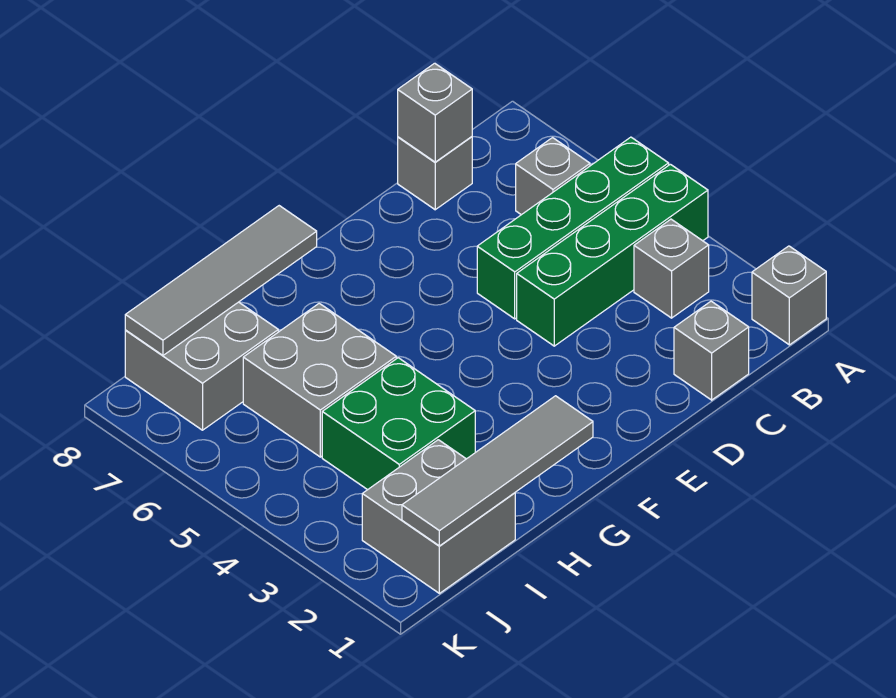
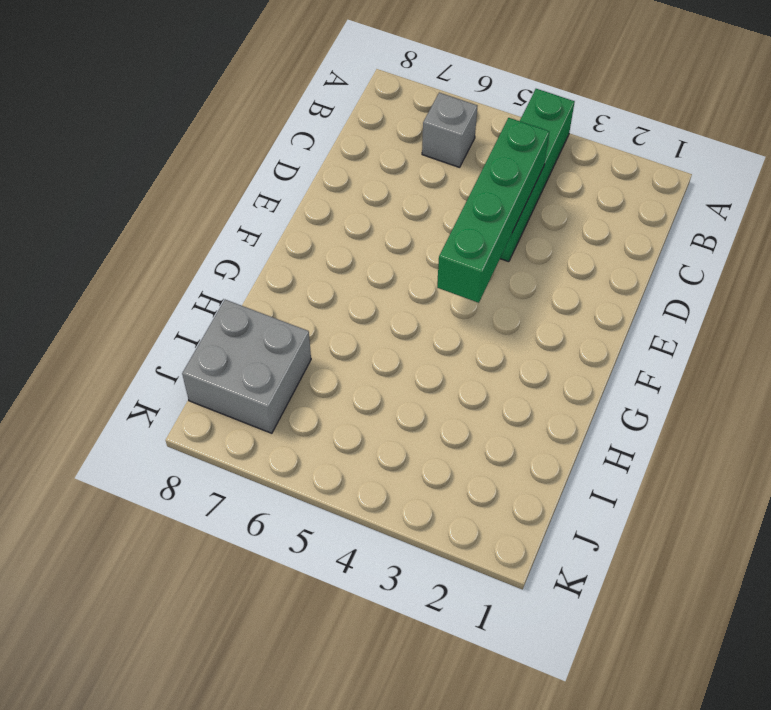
green 1x4 brick [437,118,549,303] -> green 1x4 brick moved to [477,137,669,319]
none -> grey 1x1 brick [752,246,826,345]
none -> grey 1x1 brick [634,219,709,318]
none -> grey 1x1 brick [674,301,749,400]

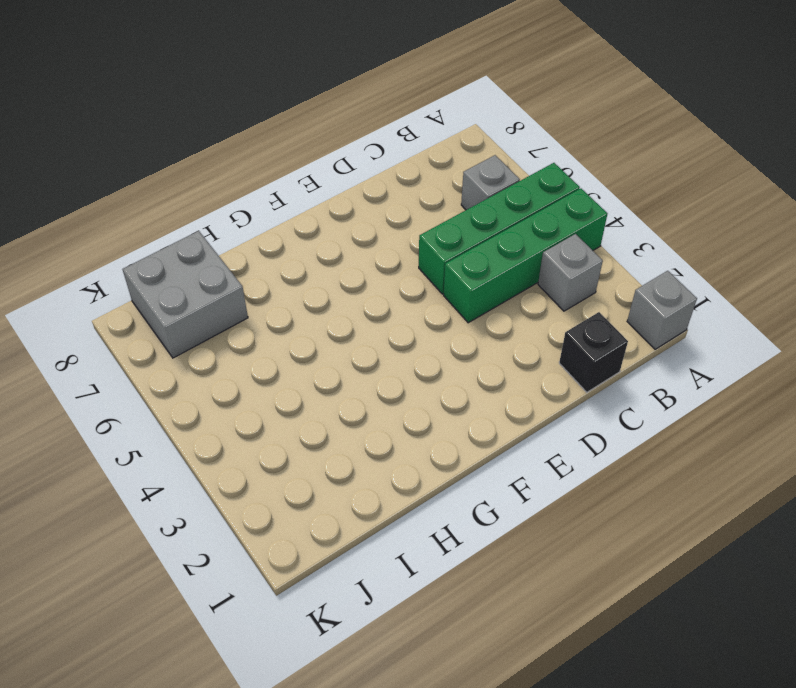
black 1x1 brick [559,312,628,392] -> grey 1x1 brick [674,301,749,400]
none -> grey 1x1 brick [398,137,472,210]
none -> green 2x2 brick [322,358,475,490]
none -> grey 2x2 brick [243,303,396,457]

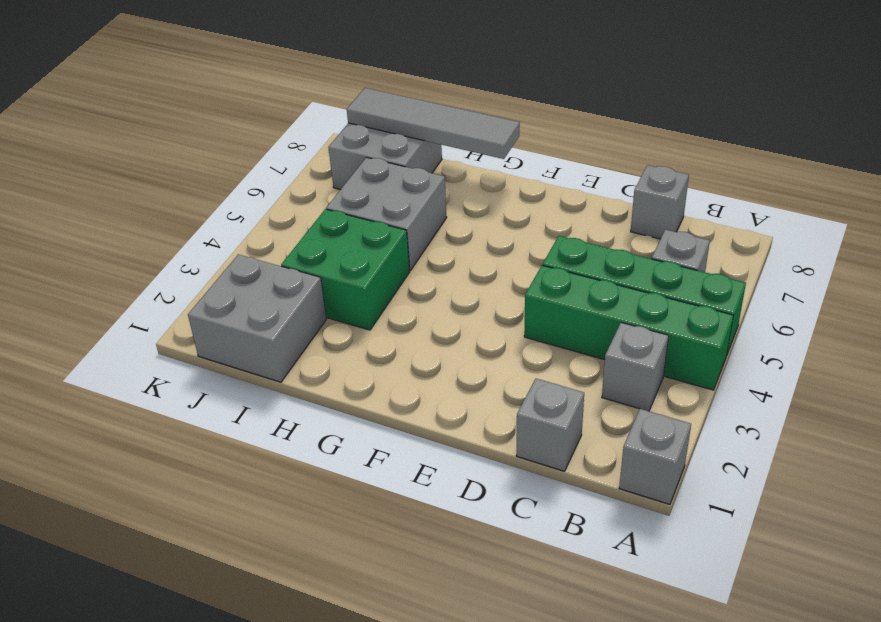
none -> grey 1x1 brick [398,63,472,162]
none -> grey 1x4 tile [402,396,593,546]

